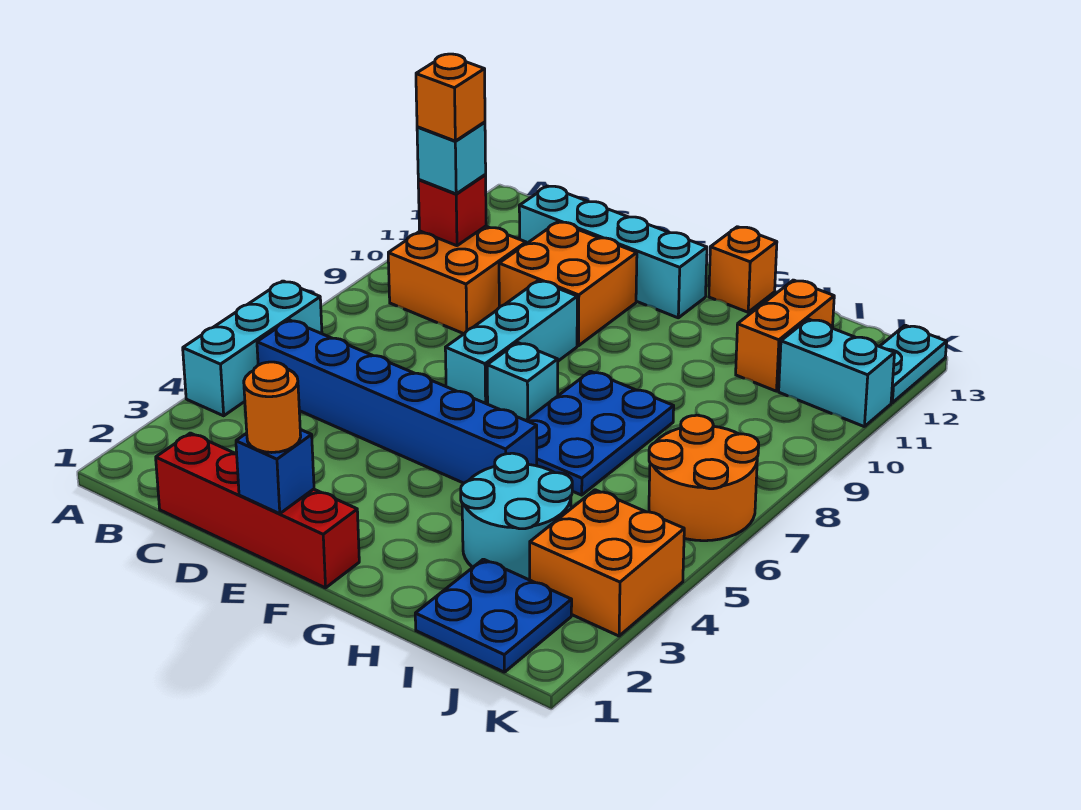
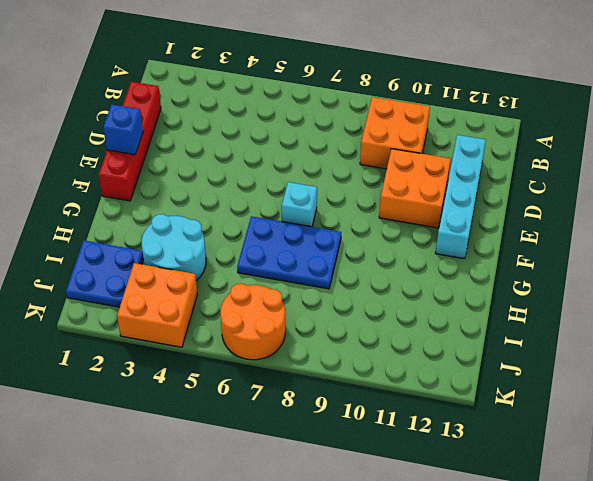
none -> cyan 1x3 brick [183,281,322,416]
none -> blue 1x6 brick [257,320,537,483]
none -> cyan 1x3 brick [445,281,577,404]

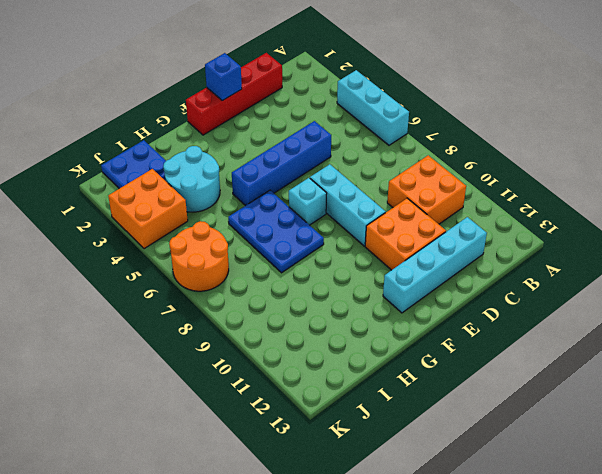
blue 1x4 brick [232,121,331,206] -> blue 1x6 brick [257,320,537,483]
none -> orange 1x1 brick [709,227,777,312]
none -> orange 1x2 brick [736,280,834,391]
none -> cyan 1x2 brick [779,319,895,426]

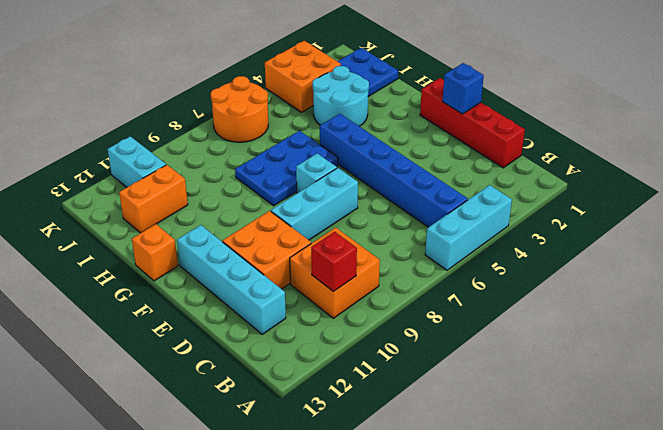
none -> cyan 1x2 plate [880,325,947,403]
none -> cyan 1x1 brick [417,122,486,194]
none -> orange 1x1 round brick [244,362,301,453]

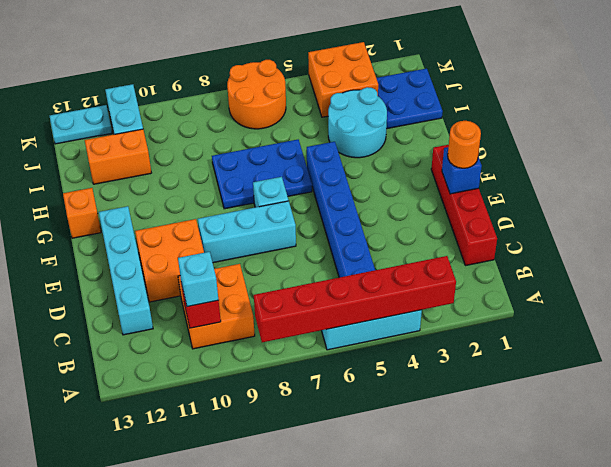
red 1x6 brick [254,256,456,342] -> none
none -> orange 1x1 brick [416,54,485,141]

